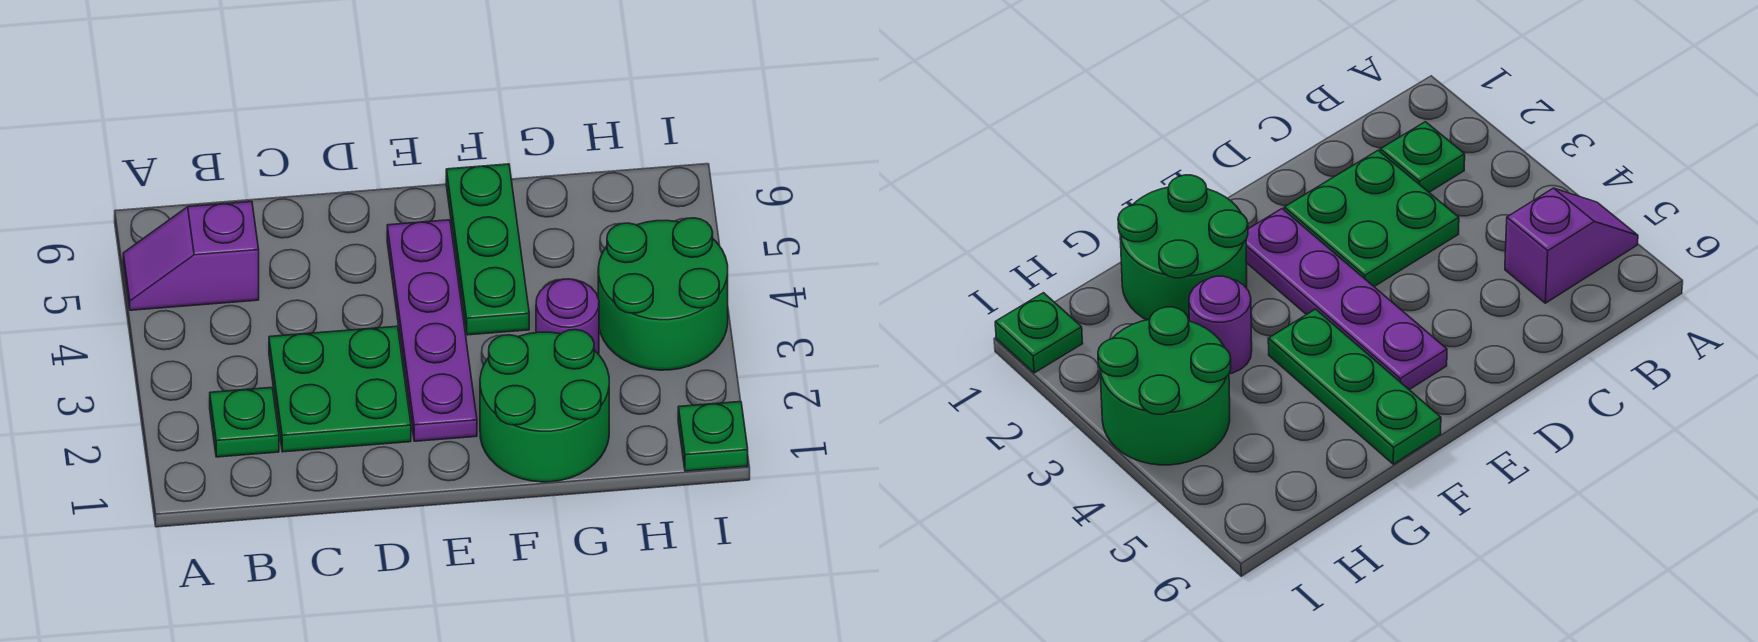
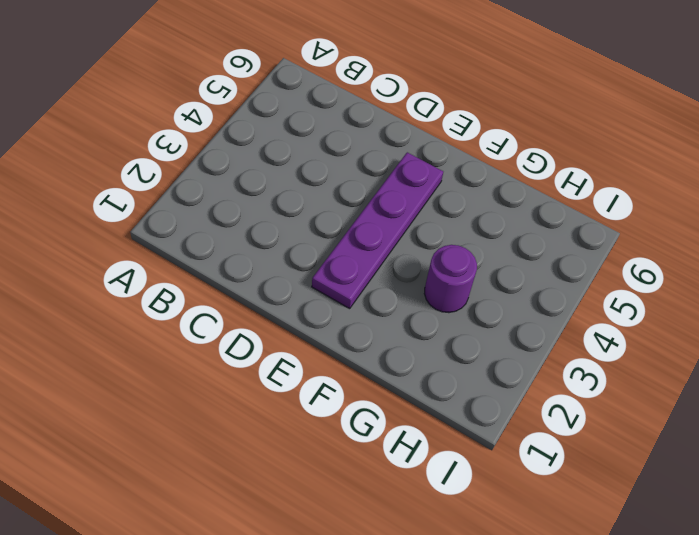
none -> purple 1x2 slope [123,202,259,310]
none -> green 1x1 plate [210,388,279,457]

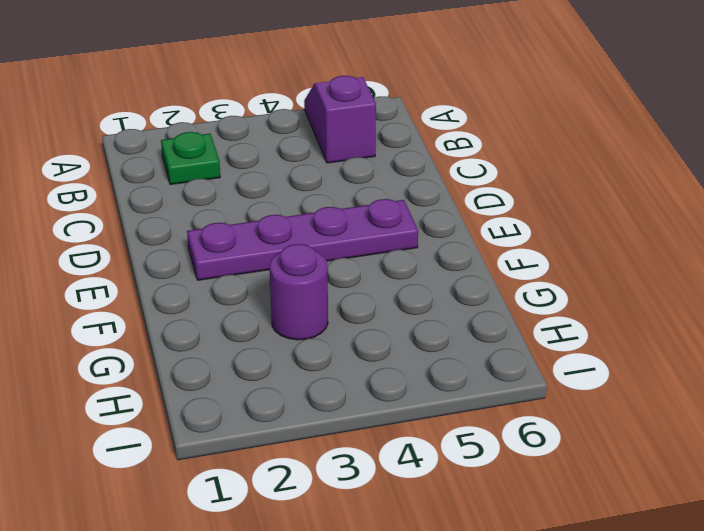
none -> green 2x2 plate [269,326,411,452]
none -> green 2x2 round brick [480,330,609,482]

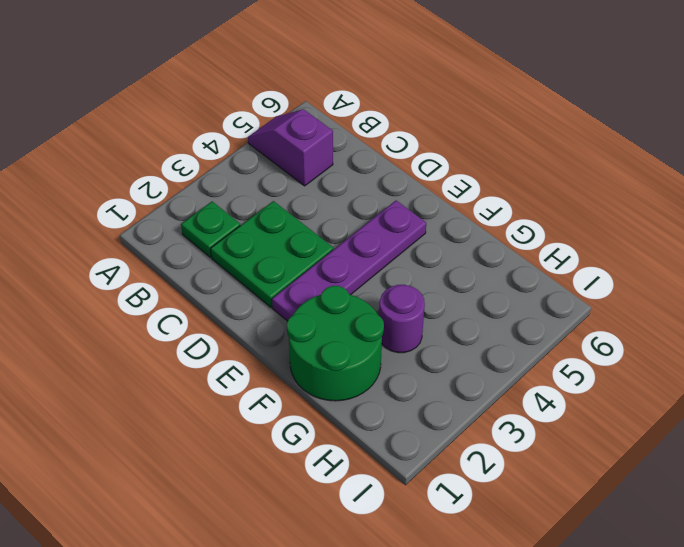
none -> green 1x3 plate [446,164,529,335]
none -> green 2x2 round brick [598,218,728,370]

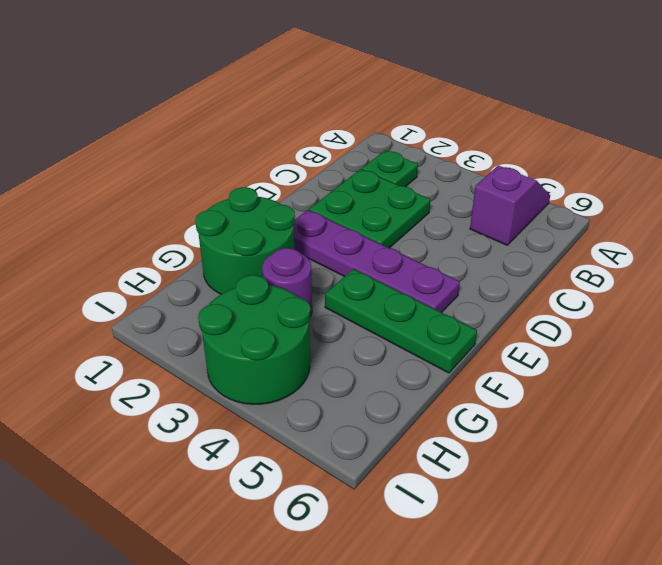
none -> green 1x1 plate [678,402,748,471]

